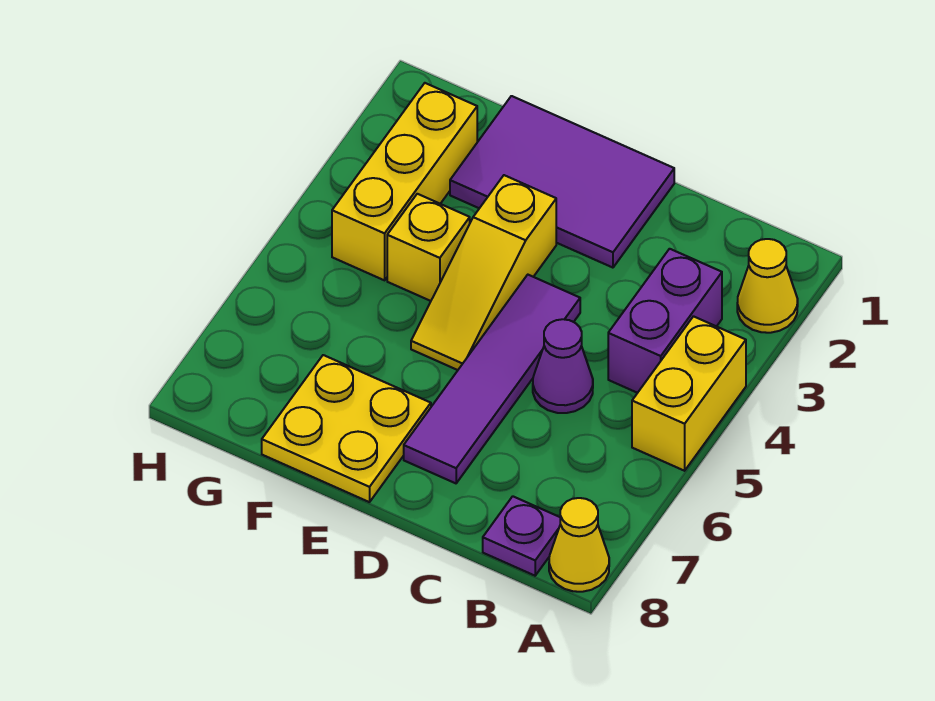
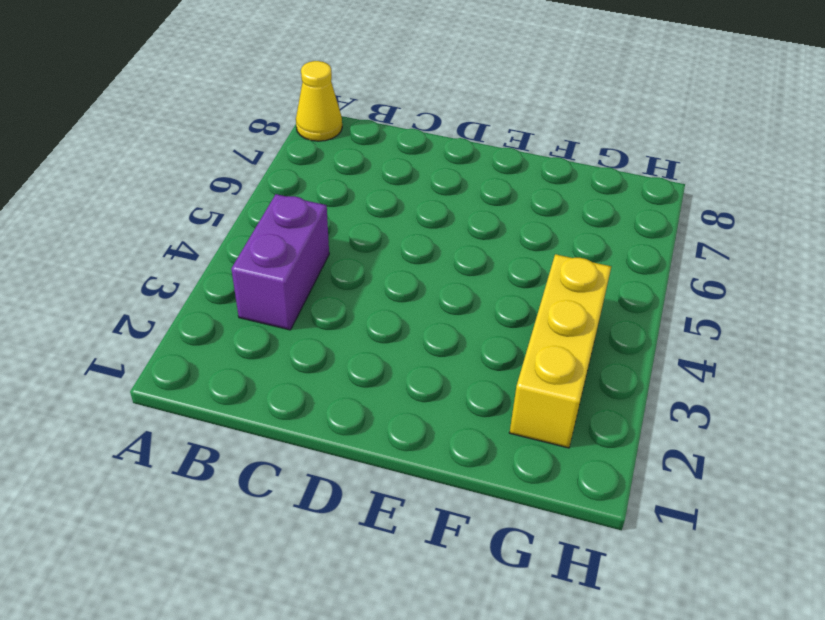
none -> yellow 1x1 cone [737,239,798,333]
none -> yellow 1x2 brick [632,316,746,471]
none -> purple 1x1 plate [483,496,560,576]

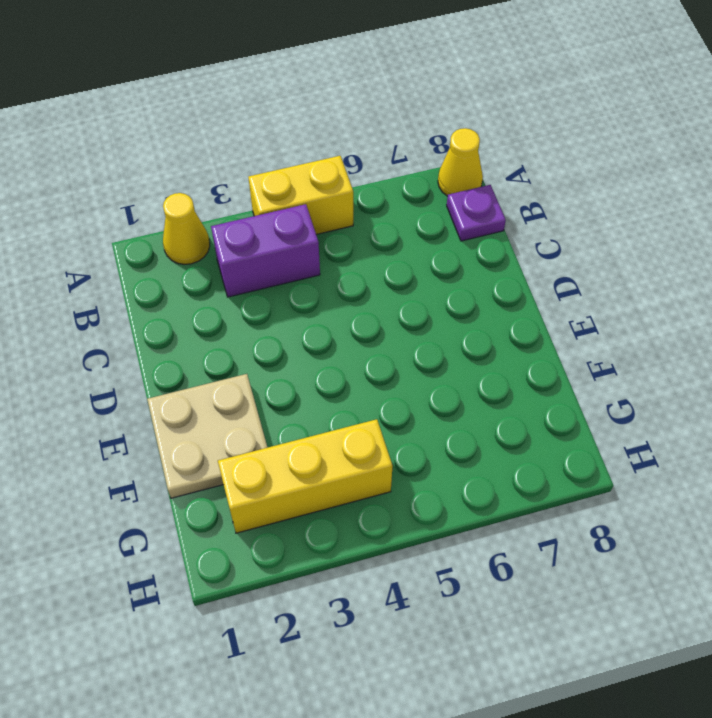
tan 2x2 plate [147,374,268,498] -> purple 2x3 tile [450,96,674,268]
none -> purple 1x1 cone [533,319,593,413]
none -> purple 1x4 tile [404,275,580,483]
none -> yellow 1x3 slope [411,175,556,370]

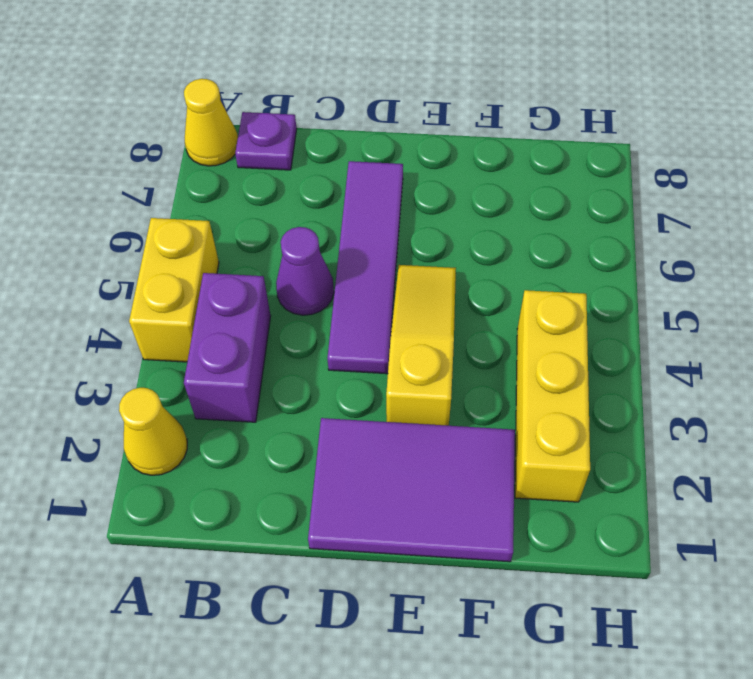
none -> yellow 2x2 plate [262,355,431,502]
none -> yellow 1x1 brick [387,194,470,301]

